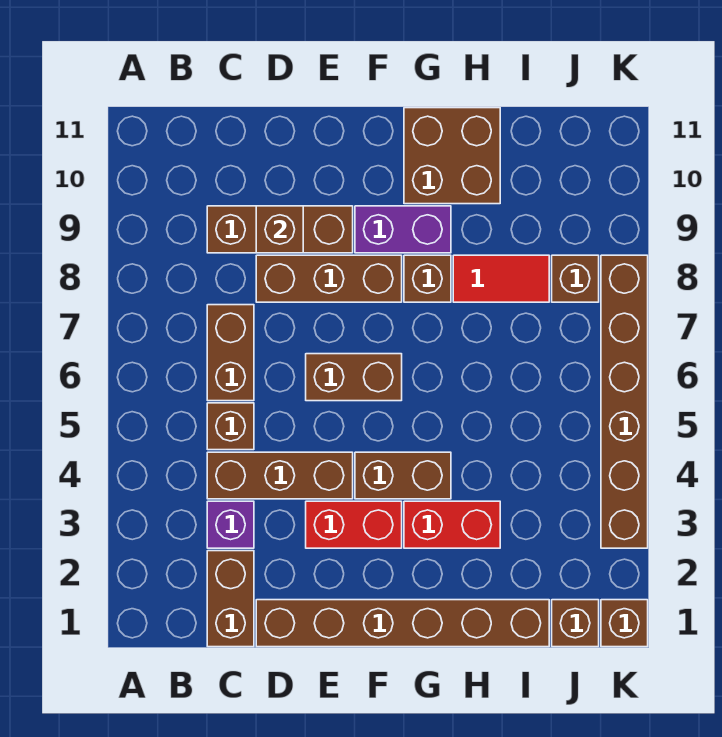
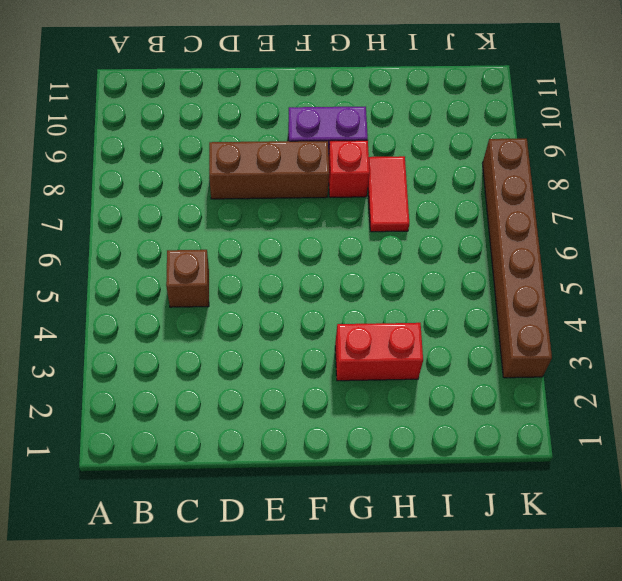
red 1x1 brick [329,140,370,197] -> brown 1x1 brick [404,255,451,302]
red 1x2 tile [368,156,409,232] -> red 1x2 tile turned to [453,255,549,302]
none -> brown 1x2 brick [207,551,254,647]
none -> purple 1x1 brick [207,501,254,548]
none -> brown 1x3 brick [207,452,353,499]

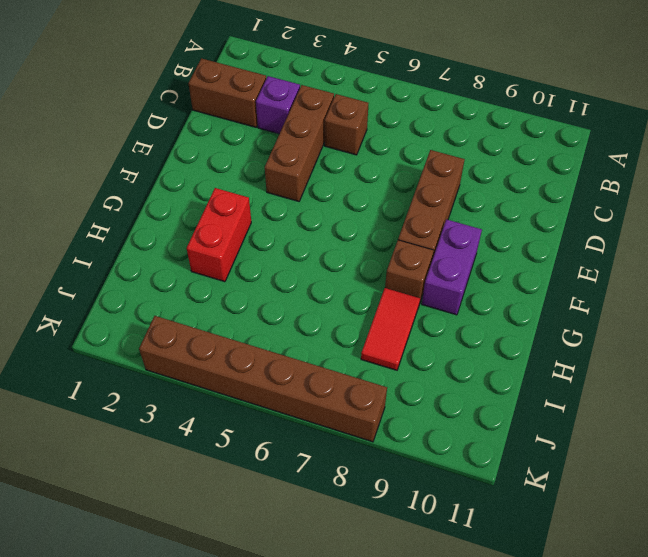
none -> brown 1x2 brick [207,305,254,401]
none -> brown 1x3 brick [207,206,353,253]
none -> brown 1x6 brick [256,600,549,647]

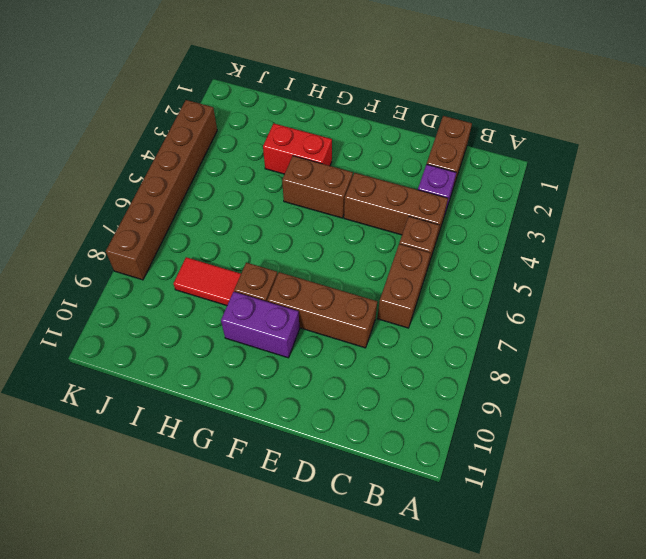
none -> brown 1x3 brick [207,206,353,253]
none -> brown 1x6 brick [256,600,549,647]
none -> red 1x2 brick [306,501,402,548]

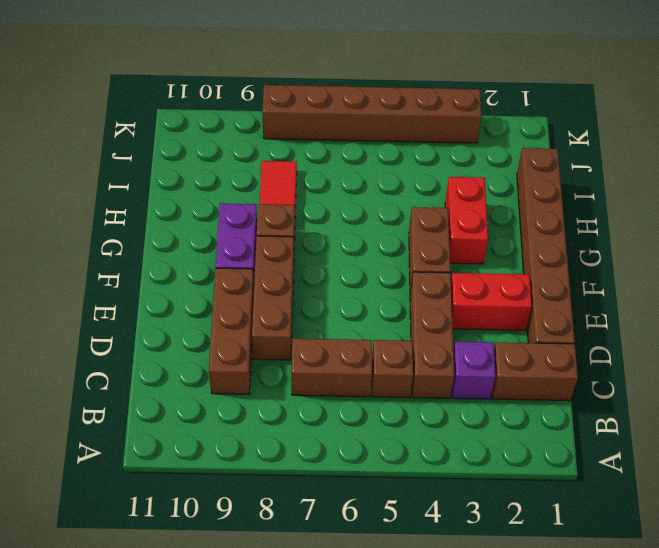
red 1x2 brick [451,273,532,330] -> red 1x2 brick turned to [306,501,402,548]
none -> brown 1x2 brick [306,354,402,401]
none -> brown 2x2 brick [404,108,500,204]
none -> brown 1x1 brick [552,600,599,647]

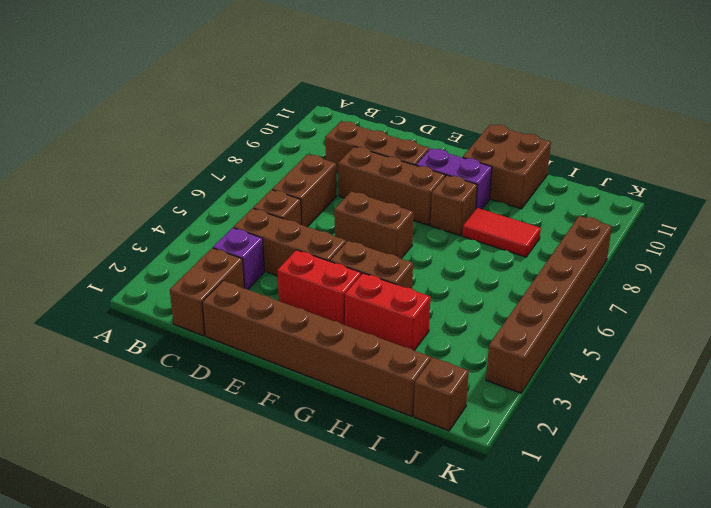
none -> brown 1x1 brick [552,255,599,302]
none -> brown 1x1 brick [601,600,648,647]
none -> brown 1x1 brick [256,206,303,253]

